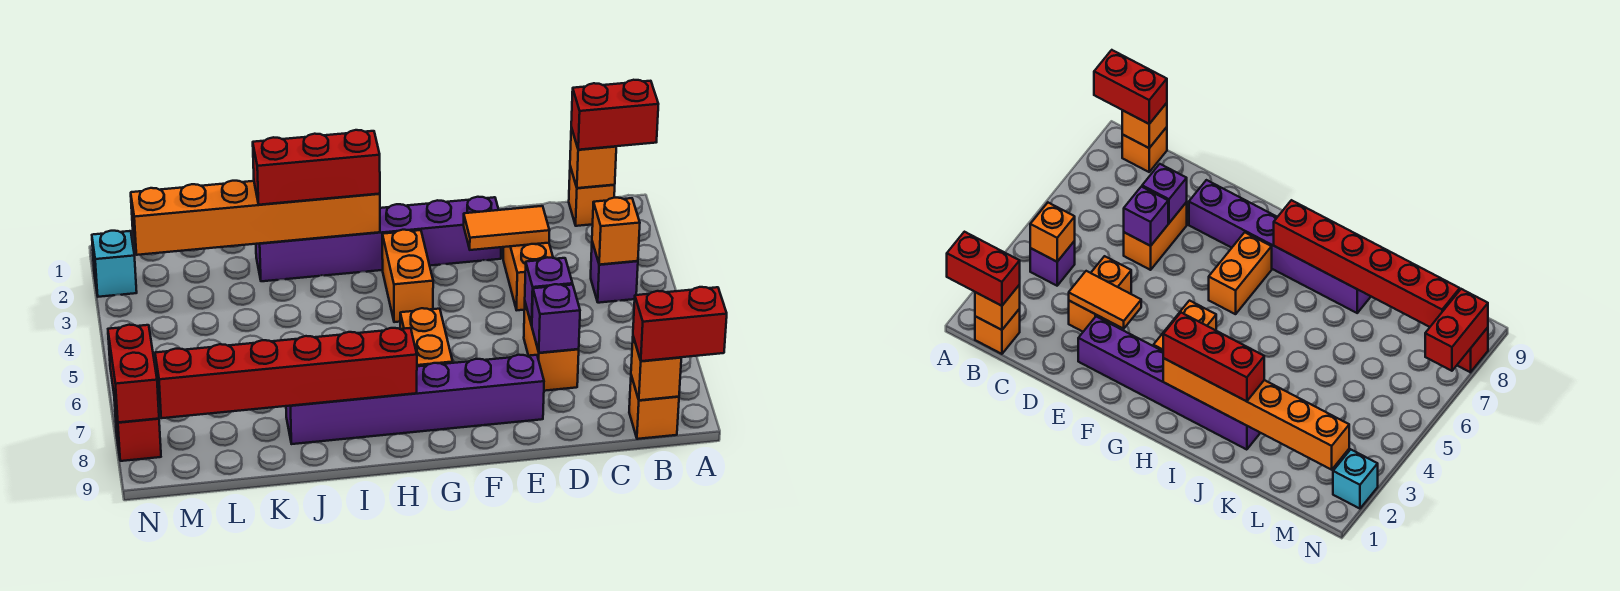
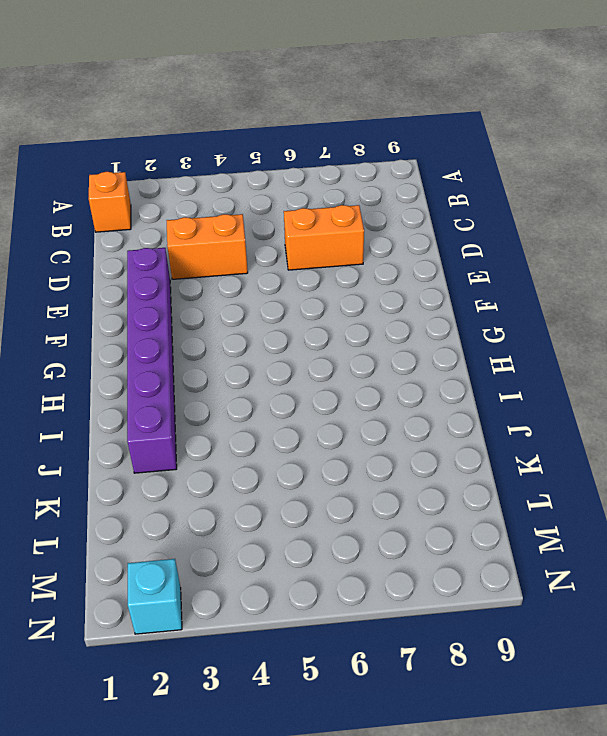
none -> purple 1x1 brick [591,242,638,303]
none -> orange 1x1 brick [629,376,679,439]
none -> purple 1x6 brick [286,355,544,444]

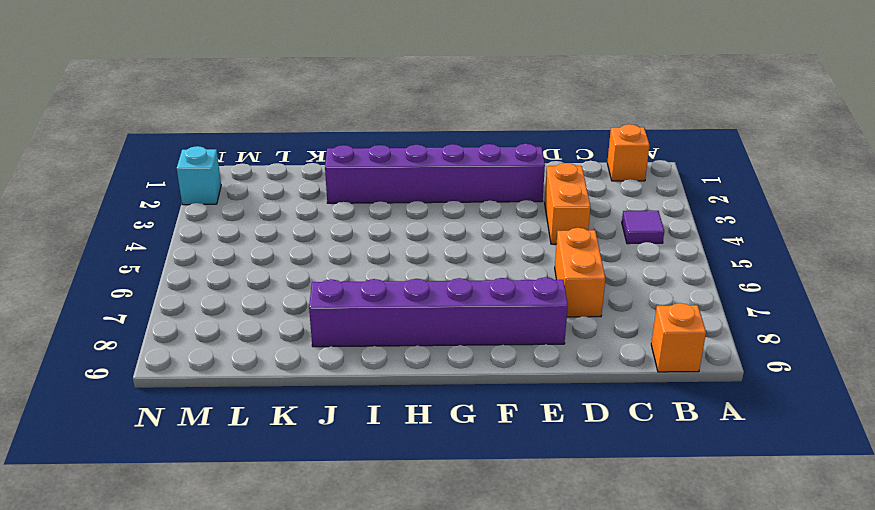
purple 1x1 tile [622,211,664,244] -> purple 1x1 brick [591,242,638,303]
none -> orange 1x2 brick [382,230,433,322]
none -> orange 1x2 brick [400,308,453,366]
none -> red 1x1 brick [114,399,161,461]

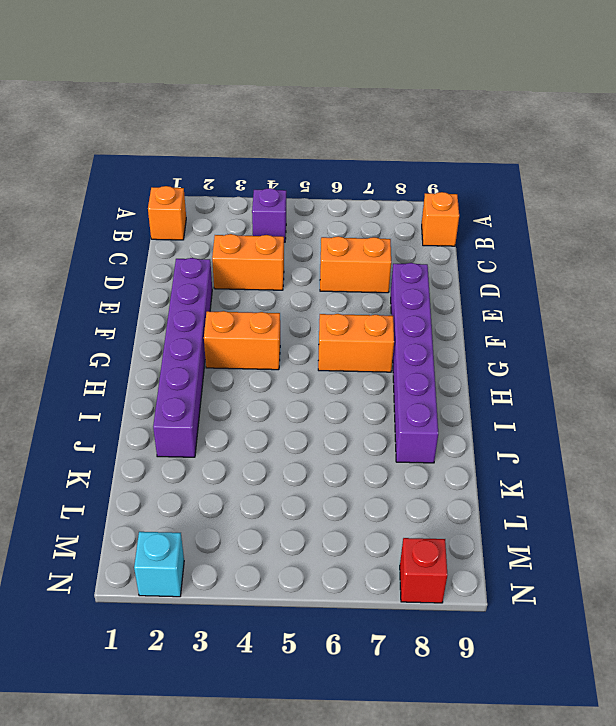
none -> orange 1x1 brick [570,128,616,188]
none -> orange 1x1 brick [592,198,640,265]
none -> orange 1x1 brick [631,337,681,400]

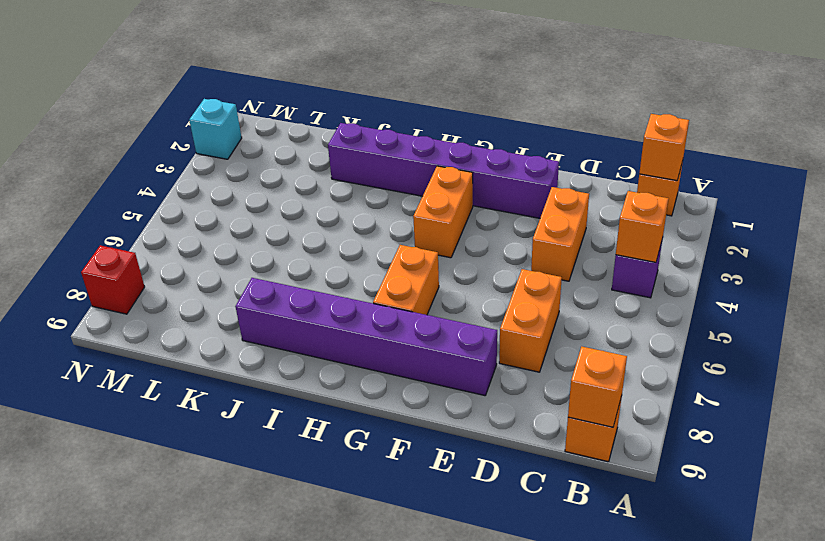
none -> orange 1x2 tile [464,206,550,250]
none -> purple 1x1 brick [525,257,573,325]
none -> purple 1x1 brick [532,284,580,353]

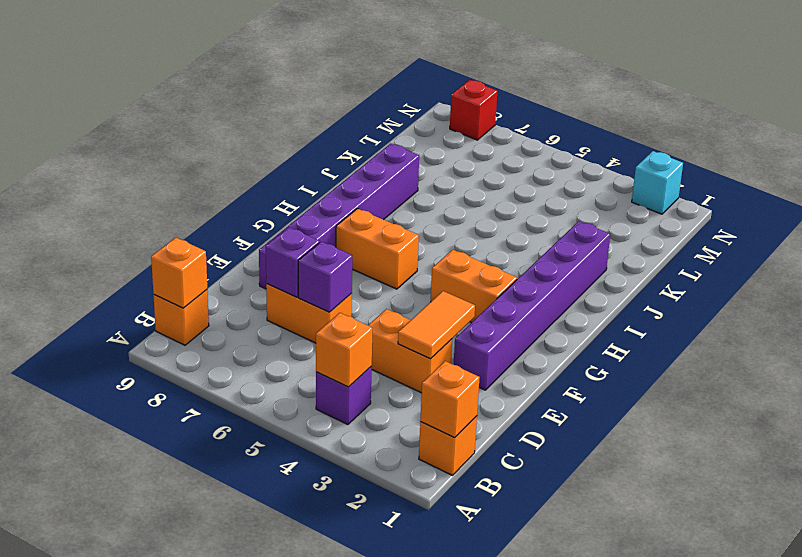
none -> orange 1x6 brick [131,181,380,255]
none -> red 1x6 brick [155,328,417,418]
none -> red 1x2 brick [108,325,159,422]

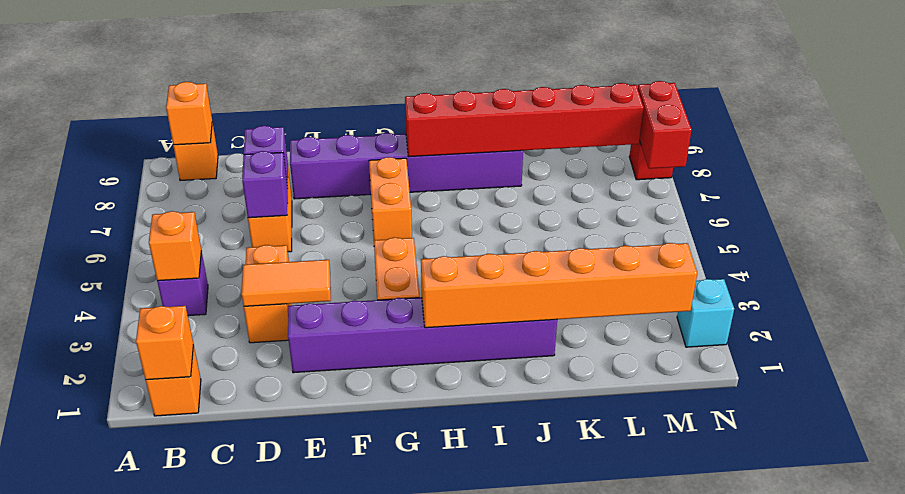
none -> red 1x2 brick [571,80,658,150]
none -> red 1x2 brick [633,287,727,361]
none -> red 1x3 brick [253,130,380,205]

